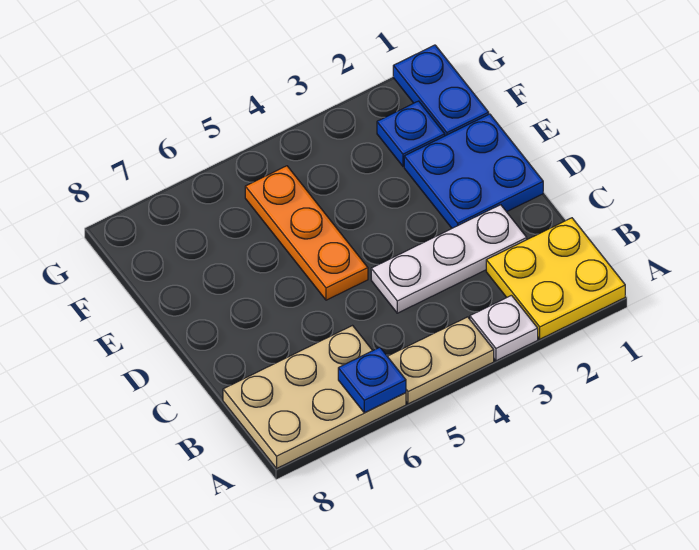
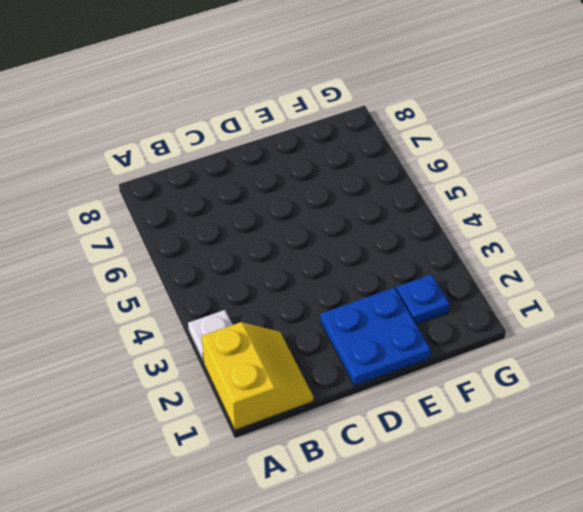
yellow 2x2 slope [202,322,313,430] -> yellow 2x2 plate [486,218,625,339]
none -> tan 1x2 plate [387,317,494,404]
none -> tan 2x3 plate [223,326,406,468]

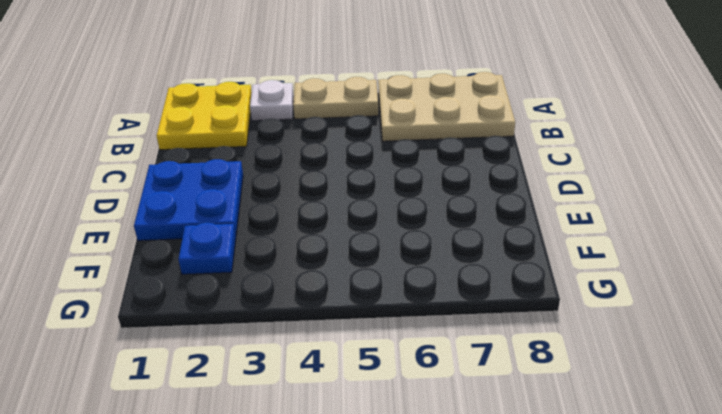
none -> white 1x3 plate [371,205,527,313]
none -> orange 1x3 plate [245,166,368,300]

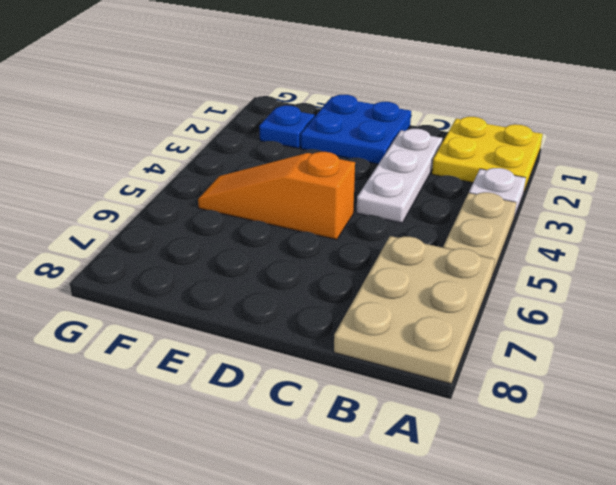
orange 1x3 slope [198,152,355,240] -> orange 1x3 plate [245,166,368,300]
none -> blue 1x2 plate [393,45,489,136]
none -> blue 1x1 plate [338,347,406,413]

